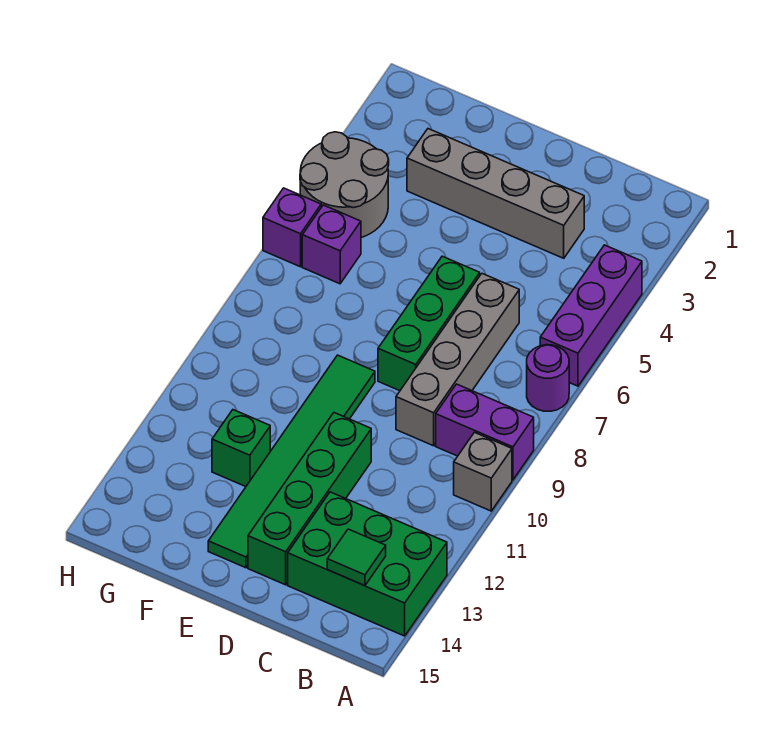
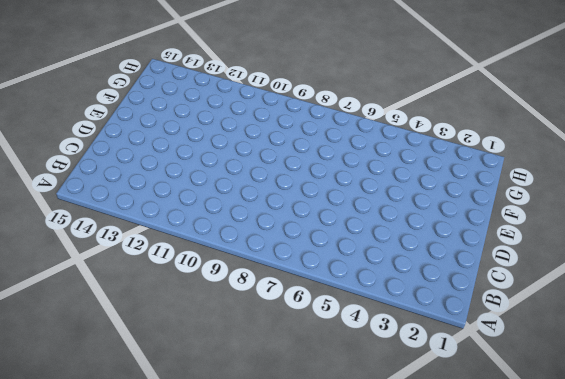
none -> purple 1x3 brick [540,245,642,386]
none -> purple 1x1 round brick [527,345,569,411]
none -> purple 1x2 brick [436,384,534,480]

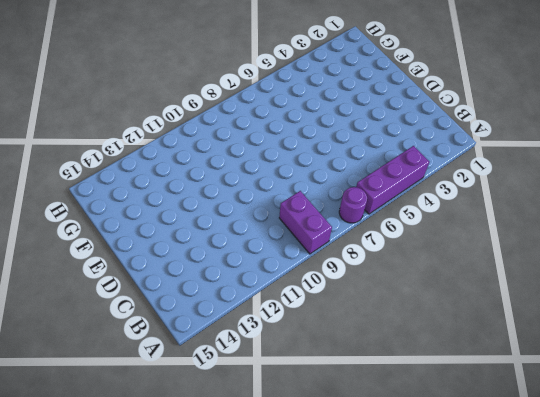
none -> grey 1x1 brick [454,432,512,511]
none -> green 2x3 brick [288,492,447,636]
none -> grey 1x4 brick [407,129,584,258]

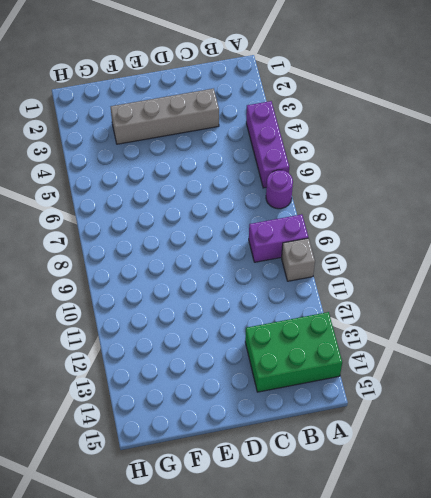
none -> grey 1x4 brick [396,274,519,446]
none -> green 1x3 brick [378,256,480,391]
none -> green 1x4 brick [248,413,371,585]

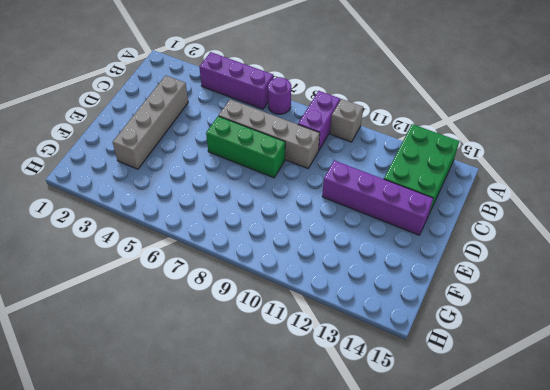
purple 1x4 brick [322,160,433,235] -> green 1x4 brick [248,413,371,585]
none -> green 1x6 tile [208,355,375,568]
none -> green 1x1 brick [212,410,270,487]
none -> grey 2x2 round brick [300,132,389,238]

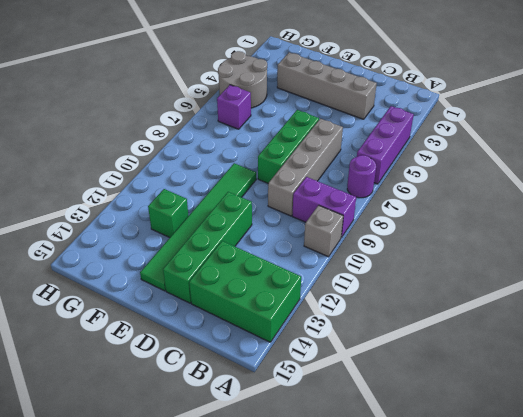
none -> purple 1x1 brick [263,188,321,267]
none -> green 1x1 tile [327,529,386,586]

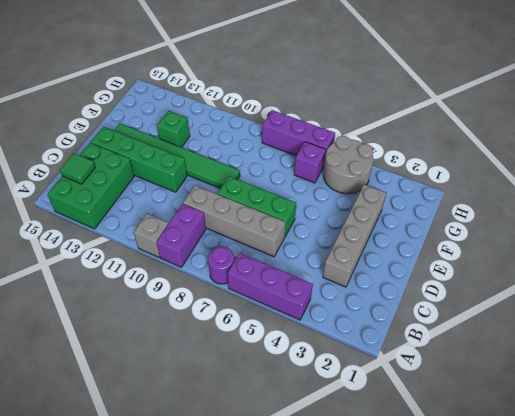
purple 1x3 brick [262,110,335,163] -> purple 1x1 brick [263,188,321,267]

